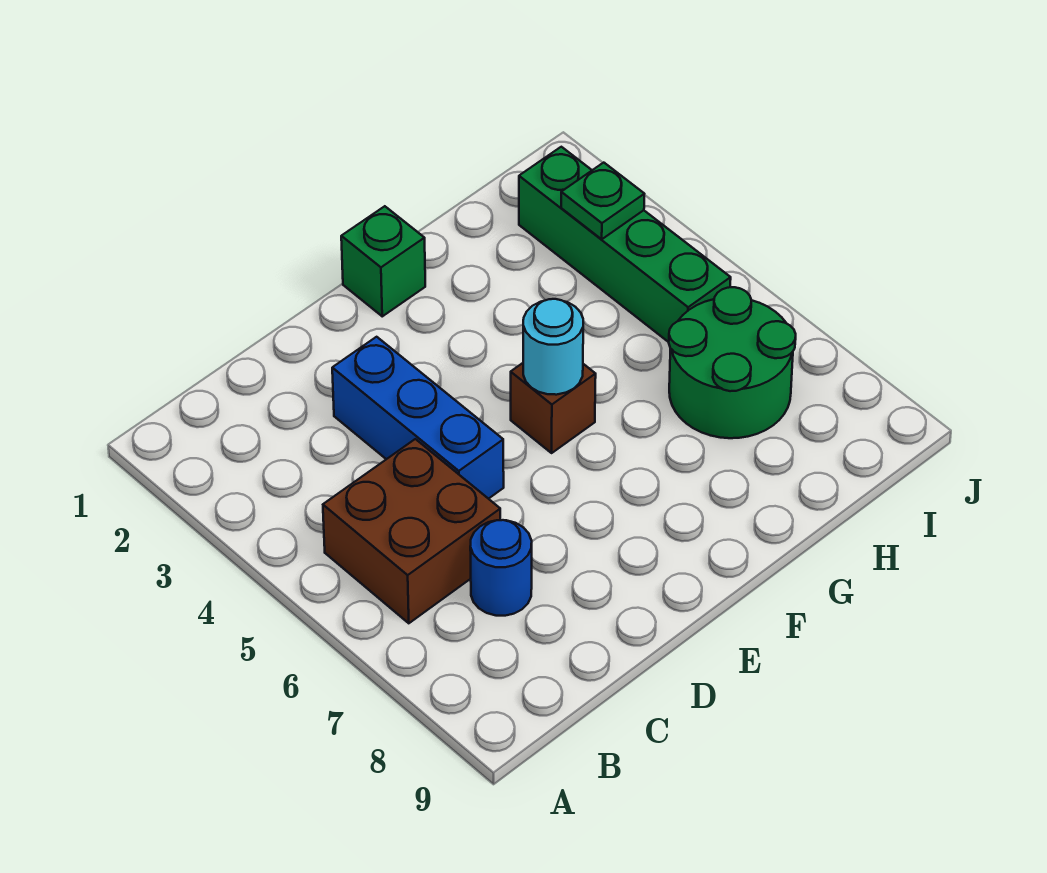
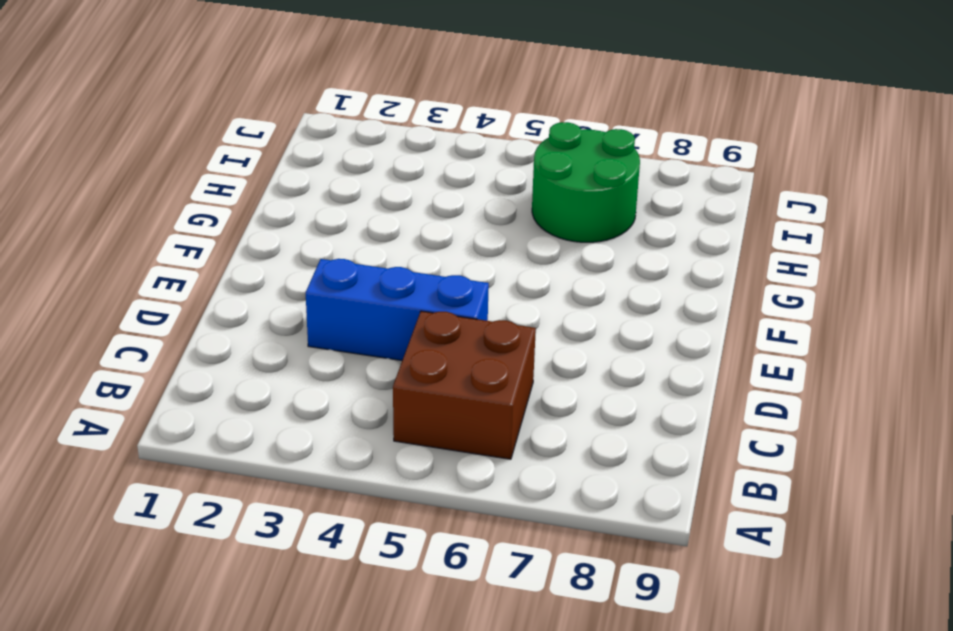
none -> blue 1x1 round brick [470,520,532,616]
none -> green 1x1 brick [341,206,425,316]

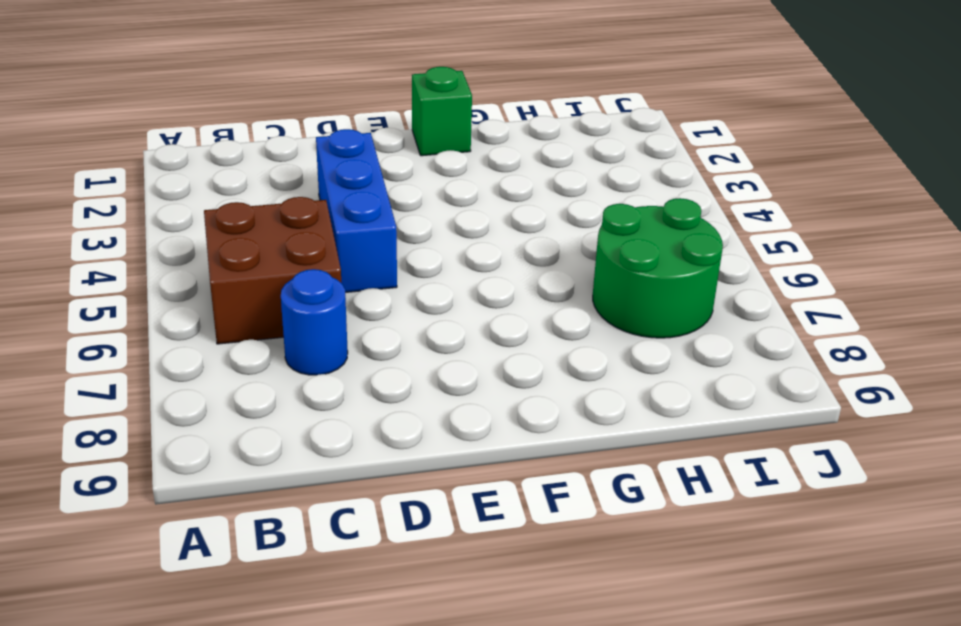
none -> brown 1x1 brick [511,363,596,453]
none -> green 1x4 brick [519,147,731,342]

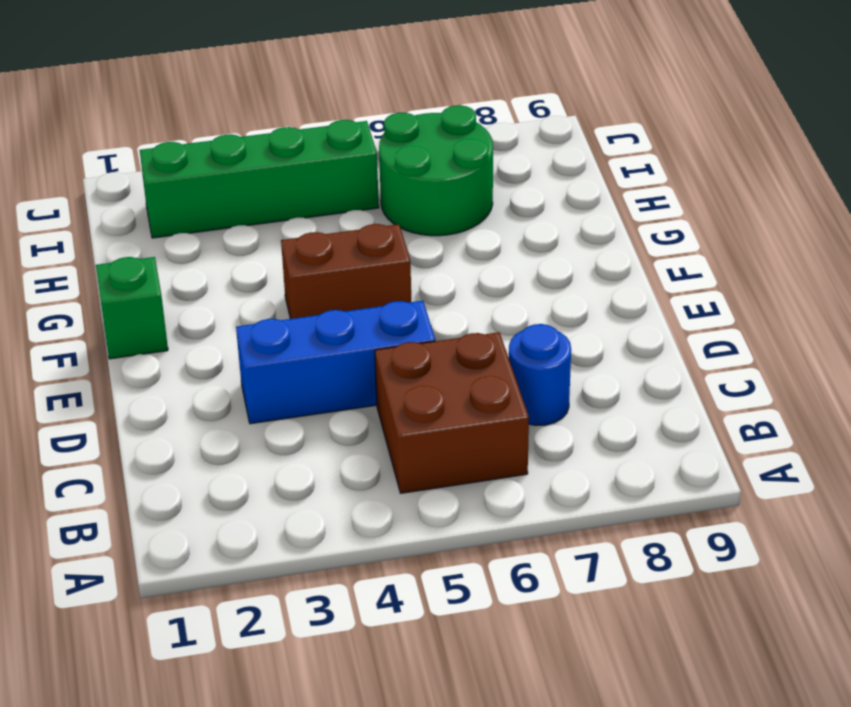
brown 1x2 brick [281,224,411,319] -> brown 1x1 brick [511,363,596,453]
none -> cyan 1x1 round brick [523,299,583,395]
none -> green 1x1 plate [561,163,644,239]

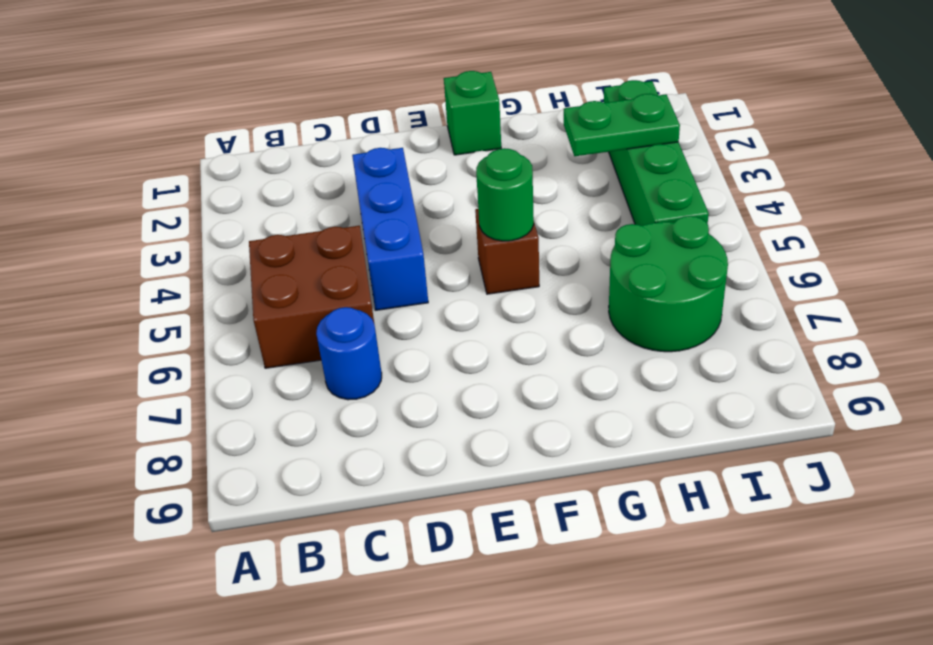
green 1x1 round brick [476,148,534,241] -> cyan 1x1 round brick [523,299,583,395]
green 1x2 plate [564,94,680,156] -> green 1x1 plate [561,163,644,239]

